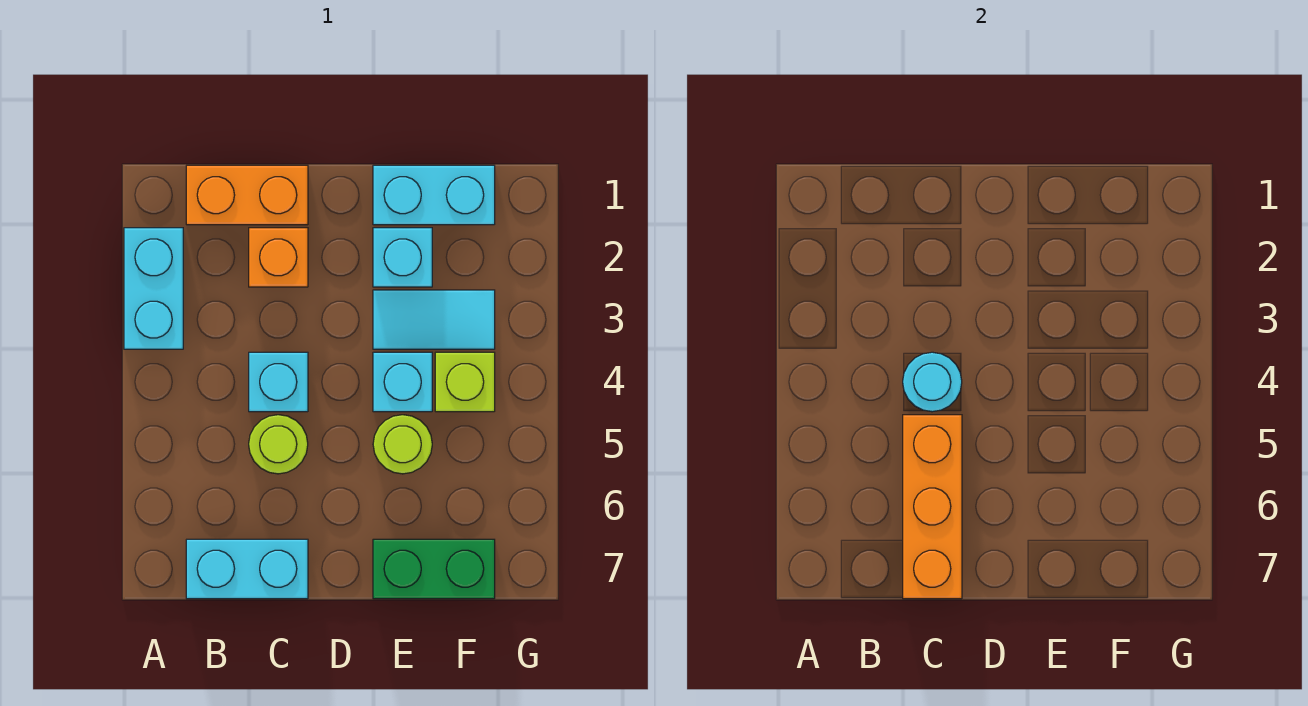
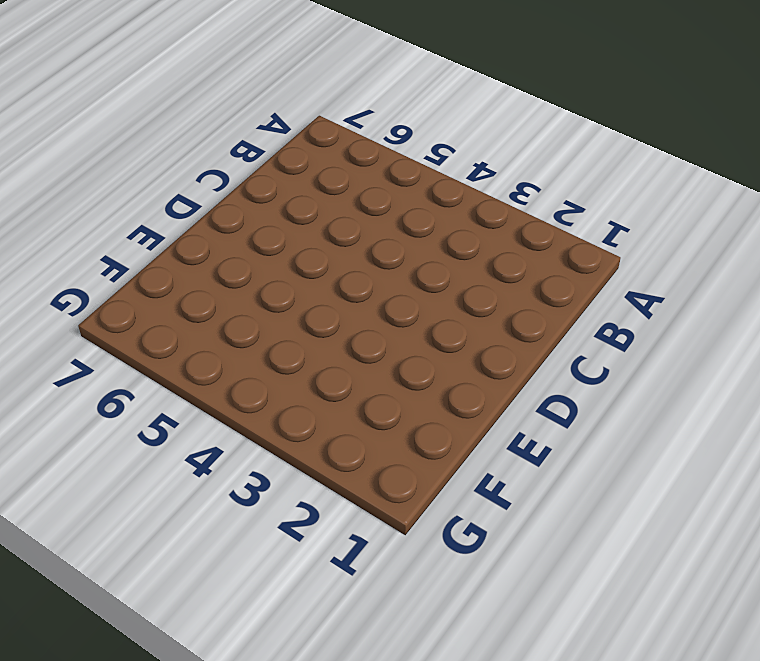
none -> cyan 1x2 brick [124,228,183,349]
none -> orange 1x2 brick [186,165,308,225]
none -> cyan 1x2 brick [186,539,308,599]

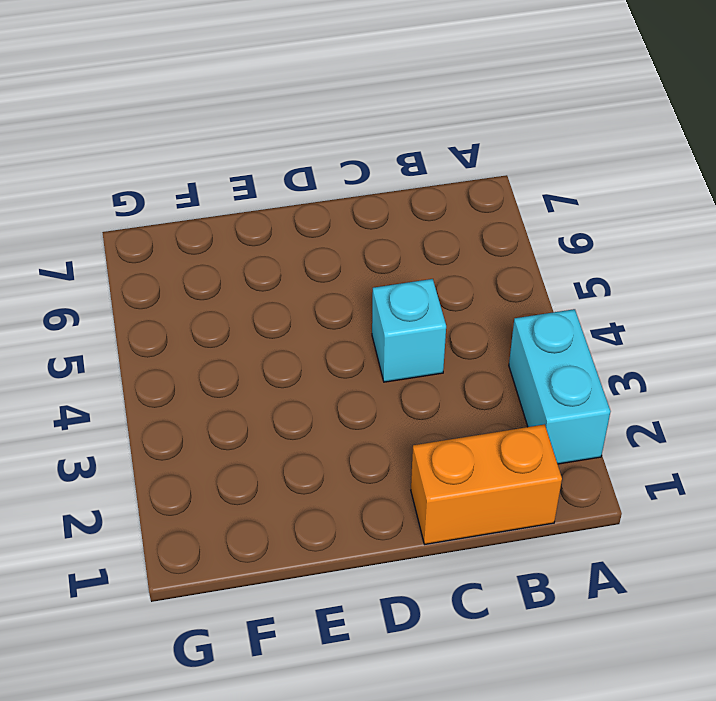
none -> cyan 1x2 brick [186,539,308,599]
none -> orange 1x1 brick [249,228,308,287]
none -> lime 1x1 round brick [249,415,308,474]

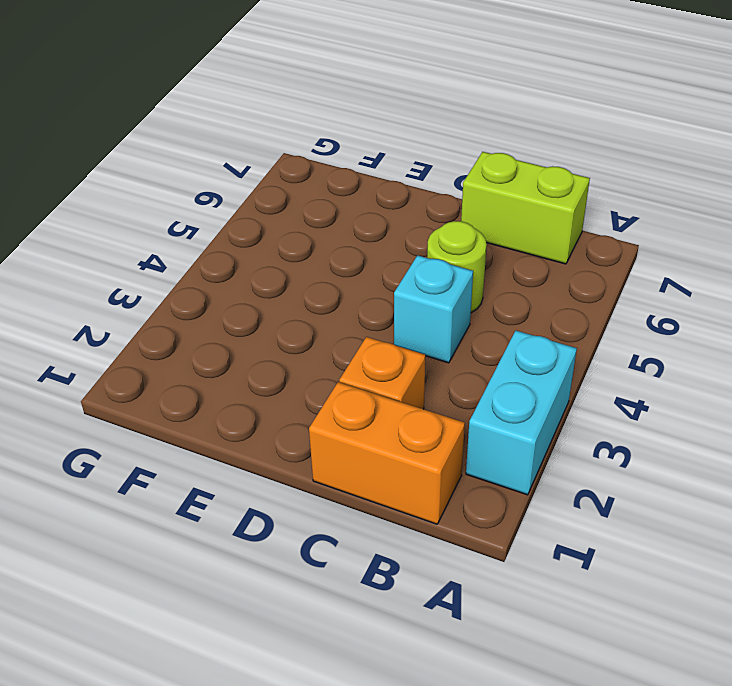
lime 1x2 brick [461,152,590,264] -> cyan 1x2 brick [186,539,308,599]
none -> cyan 1x2 brick [373,165,495,225]
none -> cyan 1x1 brick [373,228,432,287]
none -> cyan 1x2 tile [373,290,495,349]

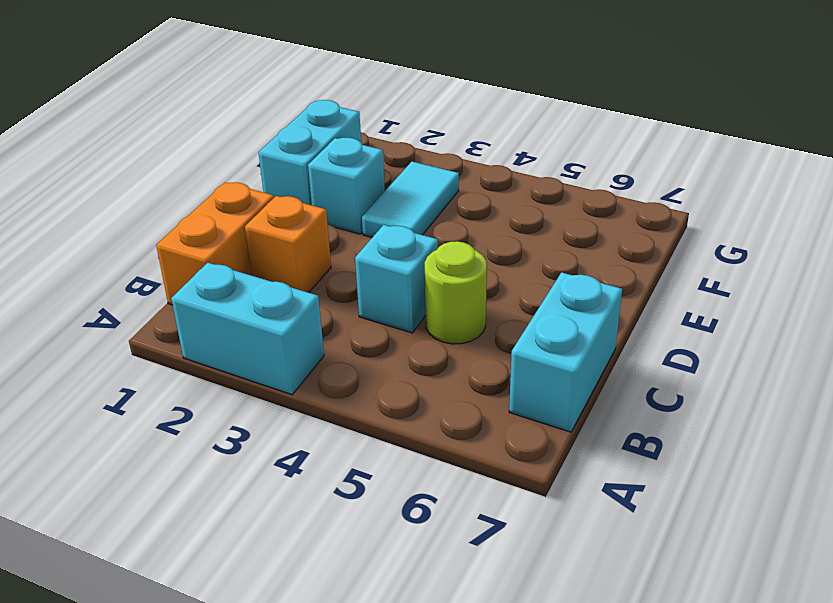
none -> cyan 1x1 brick [373,352,432,412]
none -> lime 1x1 round brick [373,415,432,474]
none -> green 1x2 brick [373,539,495,599]

